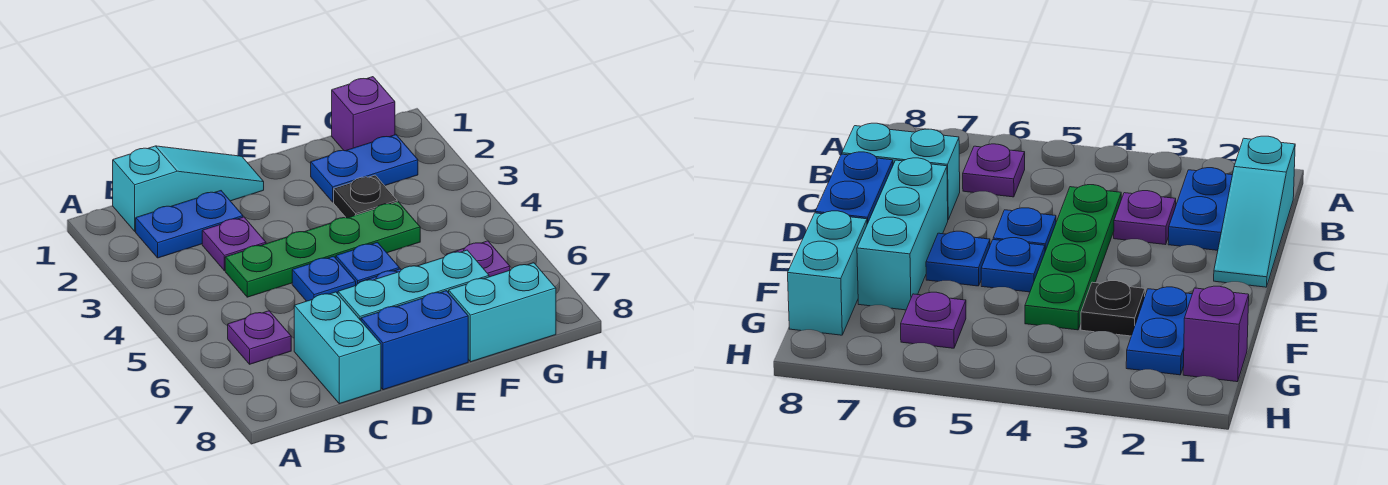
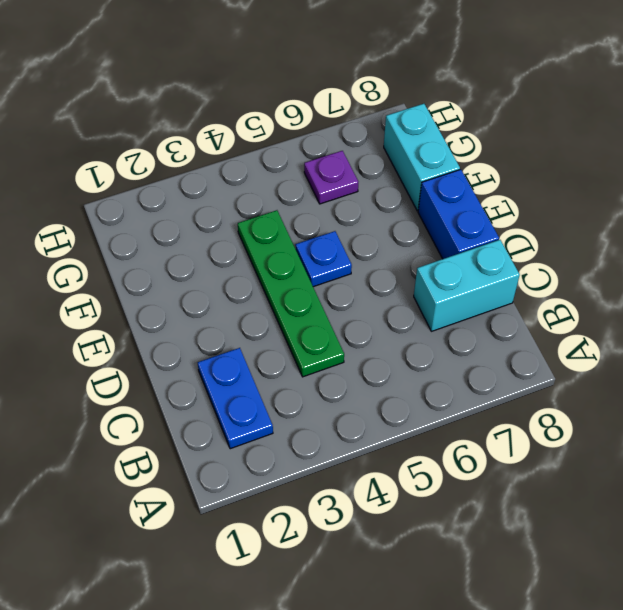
none -> cyan 1x3 slope [113,146,264,231]
none -> purple 1x1 plate [228,311,291,364]
none -> purple 1x1 plate [202,217,266,271]

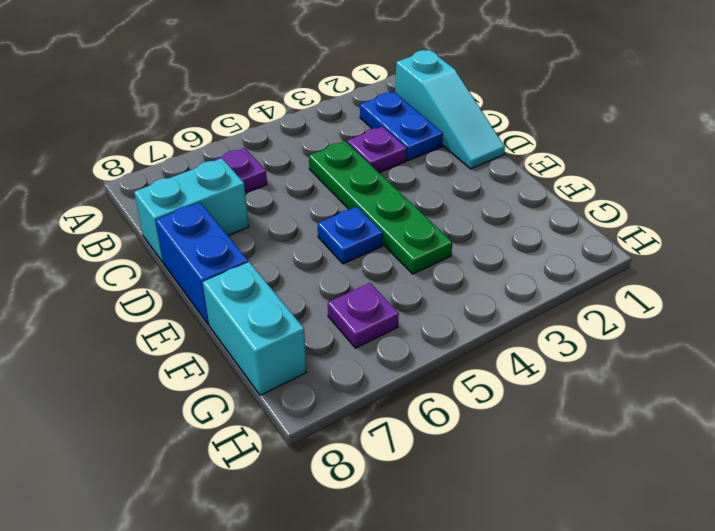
none -> blue 1x1 plate [292,256,356,301]
none -> cyan 1x3 brick [338,250,489,320]
none -> blue 1x1 plate [926,231,990,286]

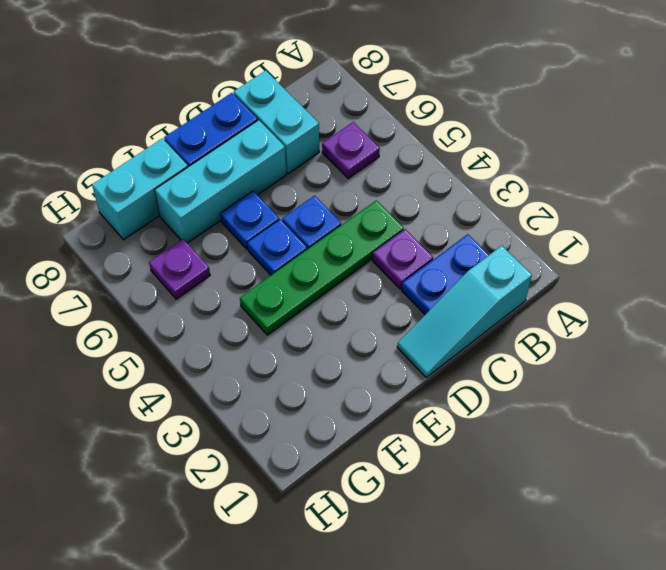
none -> blue 1x2 plate [311,135,418,202]
none -> black 1x1 plate [334,175,397,218]
none -> purple 1x1 brick [332,77,395,151]

